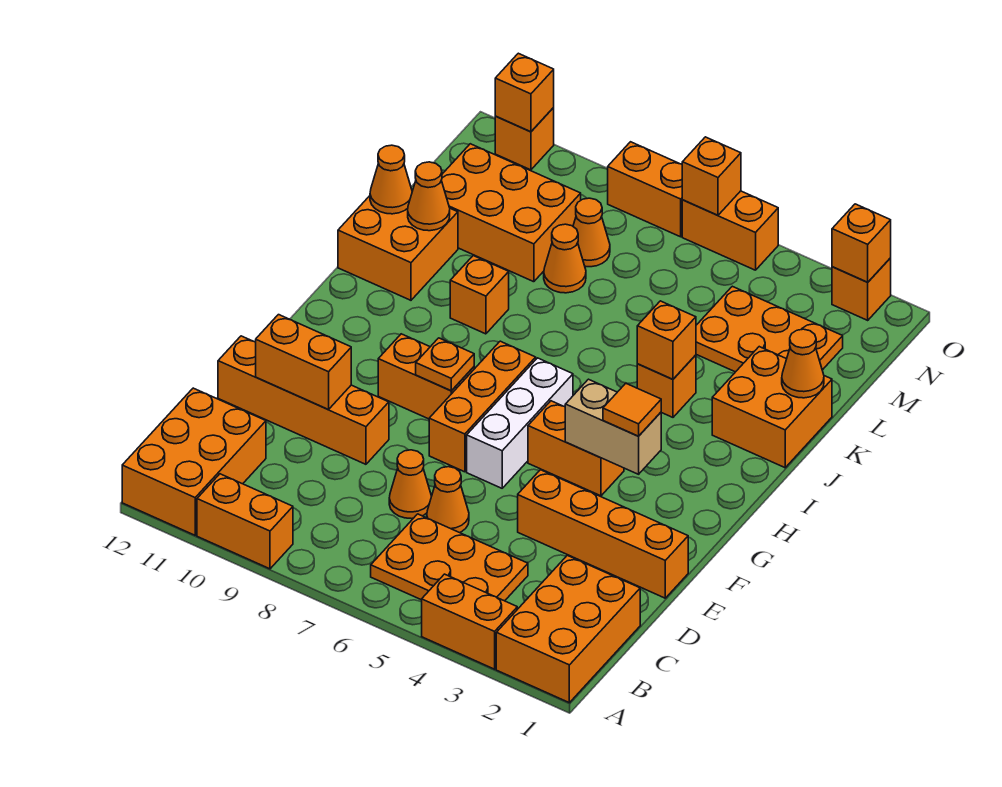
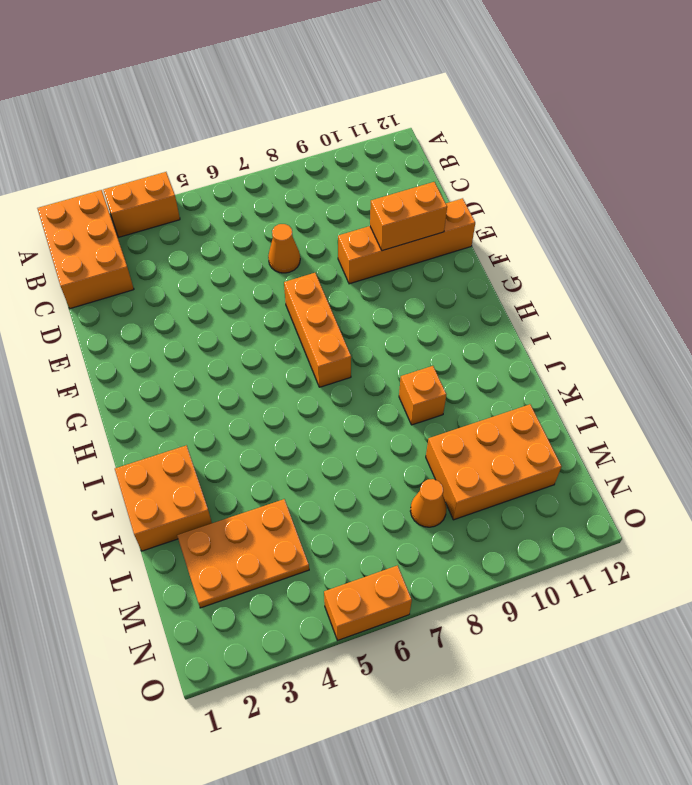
none -> orange 1x2 brick [197,474,293,569]
none -> orange 2x3 brick [122,388,266,535]
none -> orange 2x3 plate [371,514,528,601]
none -> orange 1x1 cone [427,467,469,533]

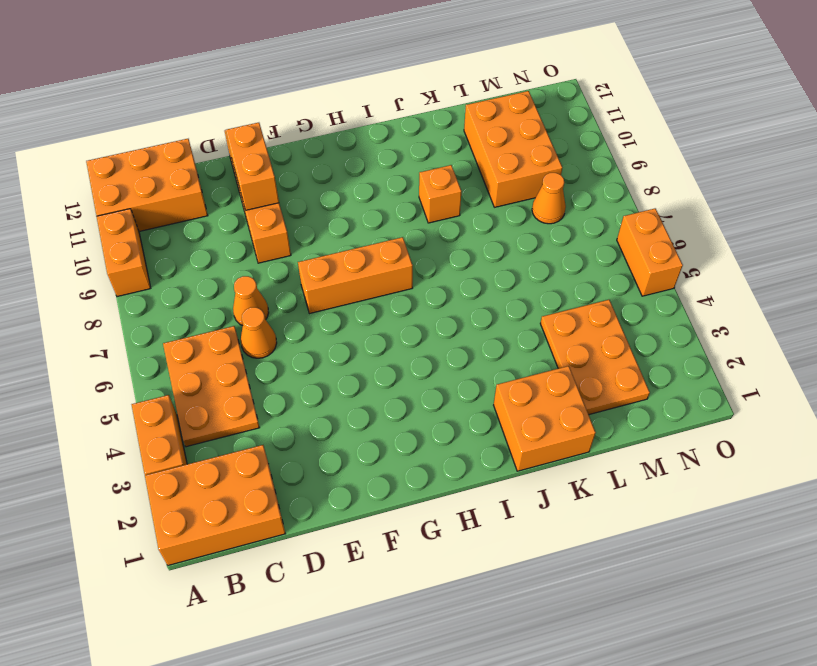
none -> orange 1x4 brick [518,470,688,598]
none -> white 1x3 brick [467,358,573,488]
none -> orange 1x2 brick [528,401,624,496]
none -> orange 1x2 brick [378,334,474,419]

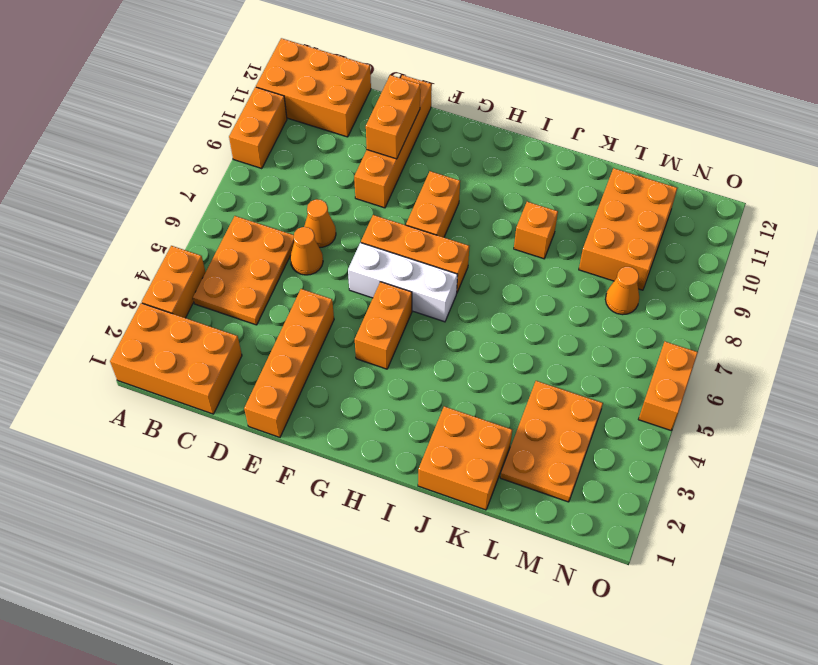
none -> orange 1x1 brick [637,355,696,417]
none -> orange 2x2 brick [338,196,458,300]
none -> orange 1x1 cone [544,224,586,293]
none -> orange 1x1 brick [832,258,891,320]

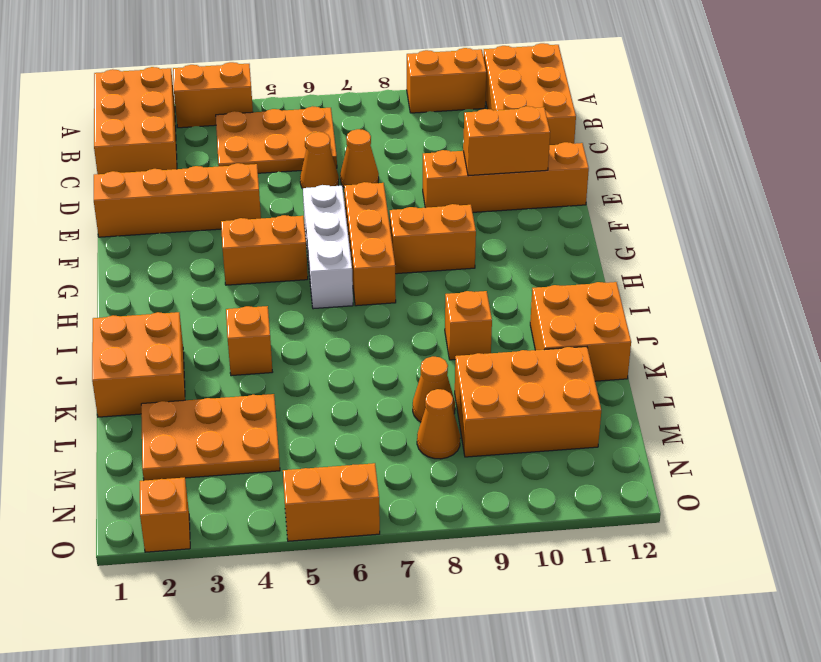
none -> orange 1x2 brick [608,142,682,237]
none -> orange 1x1 brick [495,108,554,170]
none -> tan 1x2 brick [565,379,661,474]
none -> orange 1x1 plate [416,338,474,391]

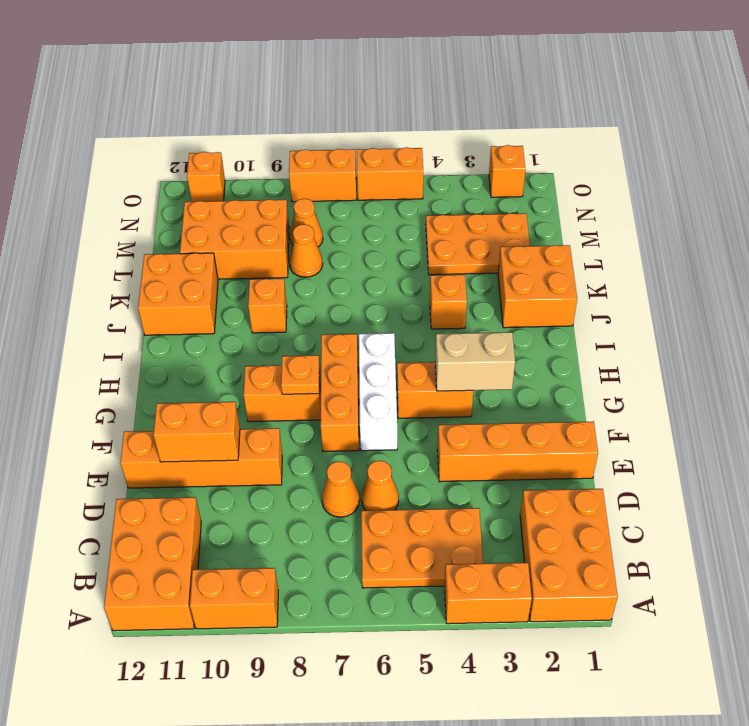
none -> orange 1x1 brick [637,301,696,379]
none -> orange 1x1 cone [782,329,824,398]
none -> orange 1x1 cone [408,162,450,231]
none -> orange 1x1 cone [370,145,412,214]

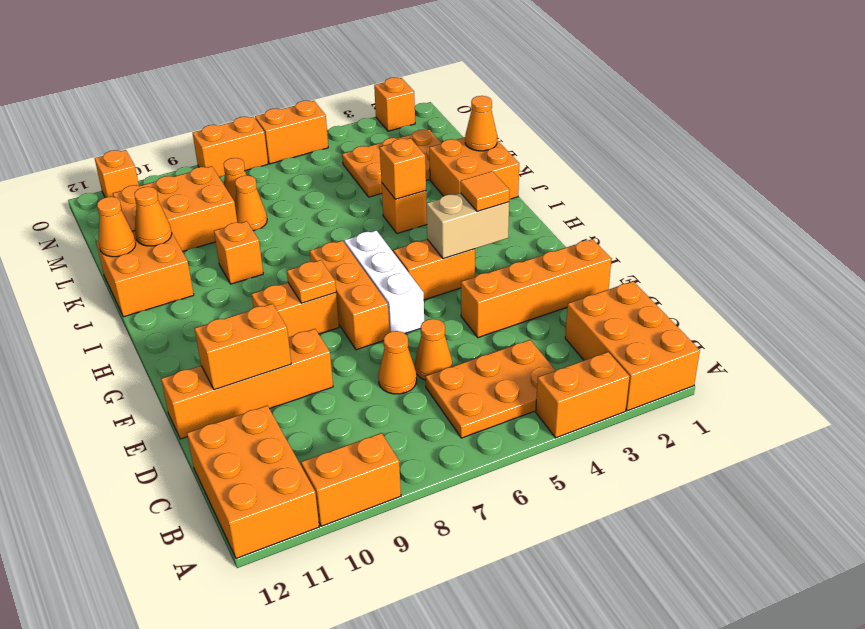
none -> orange 1x1 brick [832,204,891,282]
none -> orange 1x1 brick [682,137,741,215]
none -> orange 1x1 brick [495,53,554,132]

